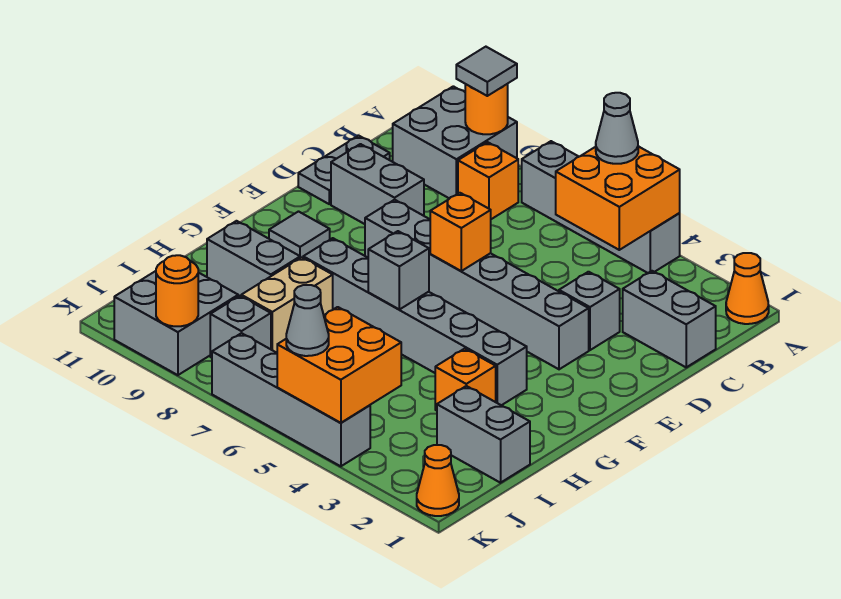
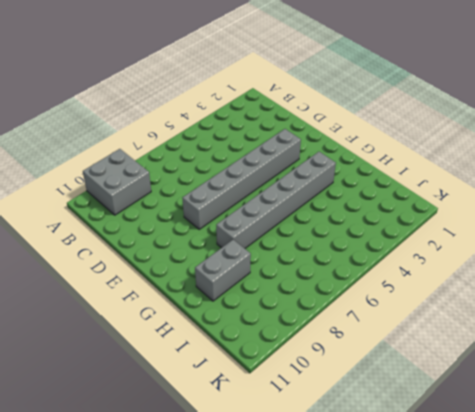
none -> orange 1x1 cone [726,253,769,324]
none -> grey 1x4 brick [522,141,680,273]
none -> orange 1x1 brick [458,142,518,219]

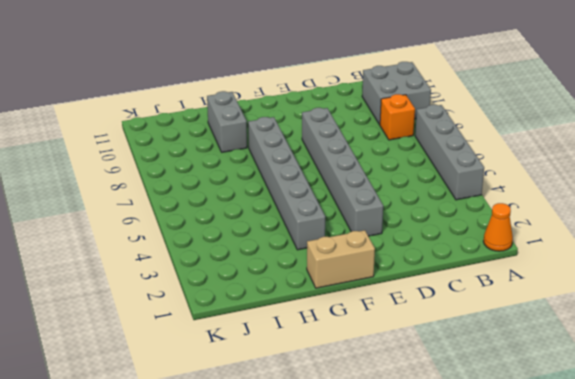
tan 1x2 brick [307,230,375,288] -> tan 1x2 brick moved to [241,257,333,353]
none -> grey 1x2 brick [623,271,716,367]
none -> grey 1x2 plate [298,136,390,204]
none -> grey 1x1 brick [559,272,620,350]

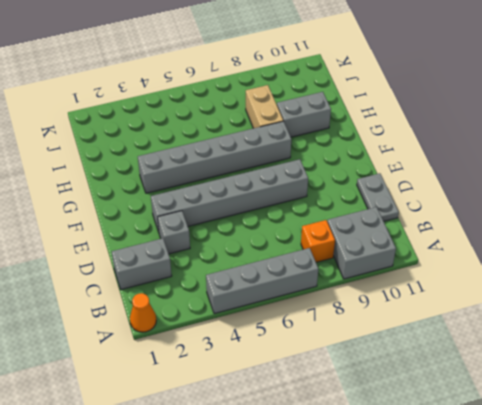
none -> grey 1x2 brick [331,144,424,224]
none -> grey 1x1 tile [269,212,330,258]
none -> orange 1x1 brick [435,349,496,411]

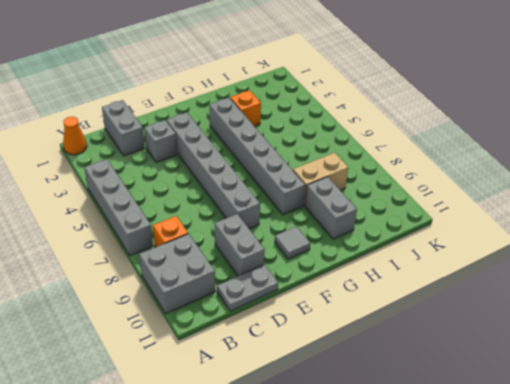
none -> grey 1x2 brick [437,386,530,483]
none -> grey 1x1 brick [210,296,271,358]
none -> grey 2x2 brick [114,271,238,375]

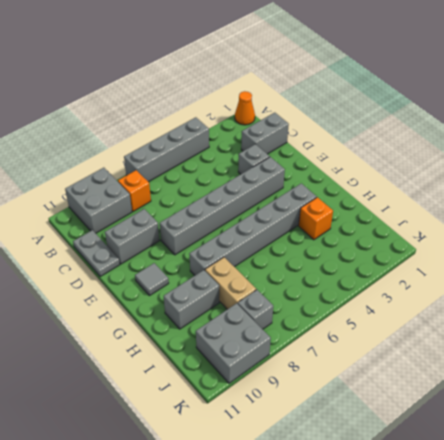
none -> grey 1x2 brick [437,386,530,483]
none -> orange 1x1 cone [417,445,459,516]
none -> grey 1x4 brick [212,333,370,466]

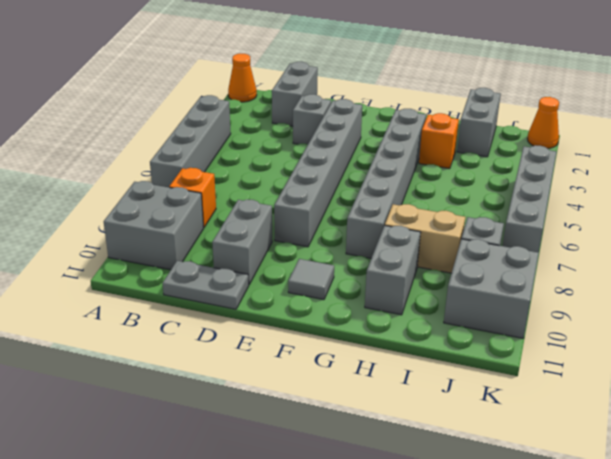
none -> orange 2x2 brick [556,146,680,250]
none -> orange 1x1 round brick [465,84,508,134]
none -> orange 1x1 brick [430,193,491,271]

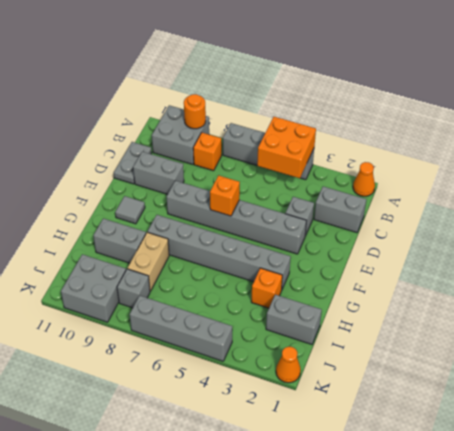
none -> grey 1x1 brick [368,231,429,309]
none -> orange 2x2 brick [277,307,401,423]
none -> orange 1x1 round brick [156,255,198,326]

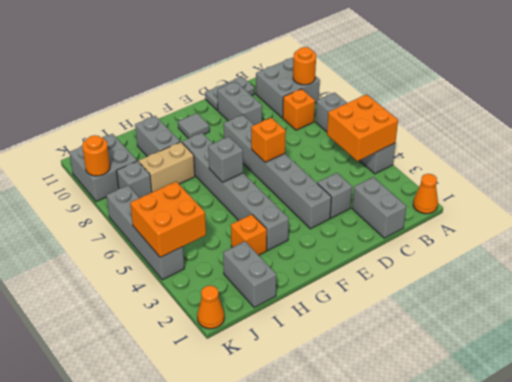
none -> grey 1x1 cone [596,93,638,164]
none -> grey 1x1 tile [456,47,517,96]
none -> grey 1x1 cone [286,285,329,356]

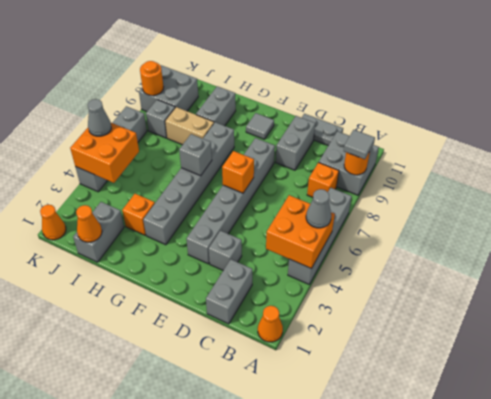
orange 1x1 cone [76,205,102,242] -> none

